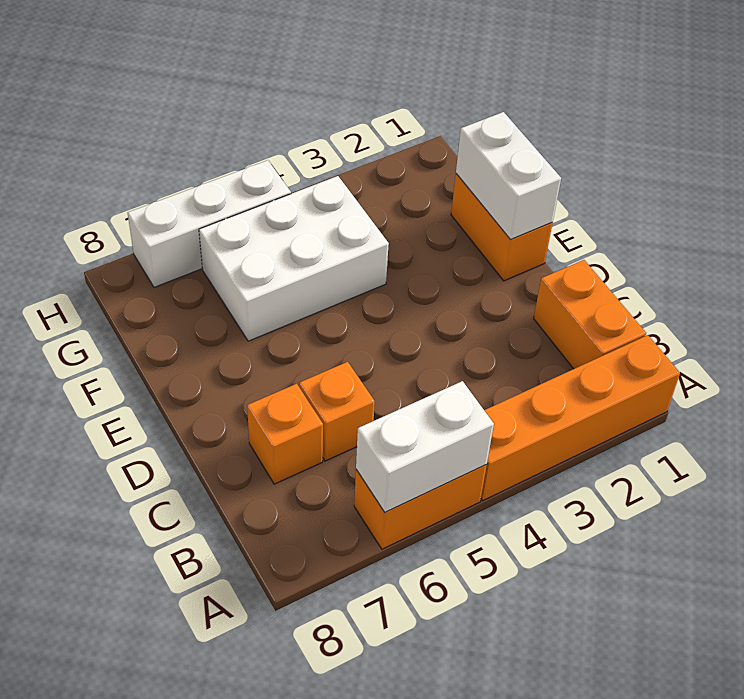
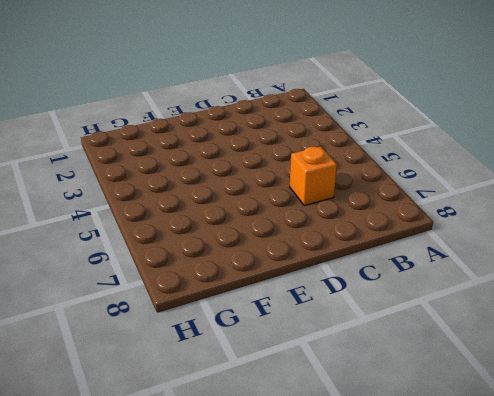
none -> orange 1x4 brick [481,335,680,501]
none -> orange 1x2 brick [354,465,487,549]

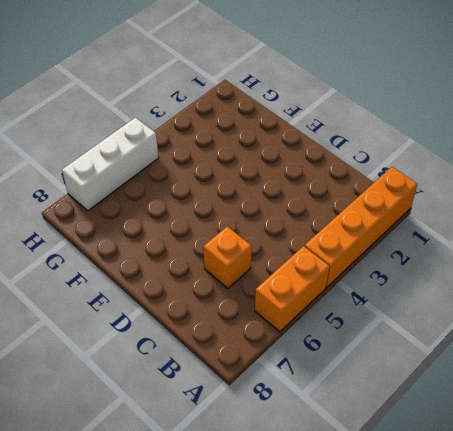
none -> orange 1x2 brick [534,260,646,369]
none -> orange 1x1 brick [247,384,323,484]

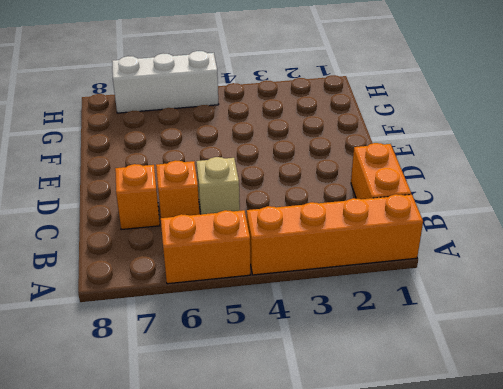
tan 1x1 brick [196,157,240,214] -> none
none -> orange 1x2 brick [451,174,552,281]
none -> white 2x3 brick [199,176,389,341]

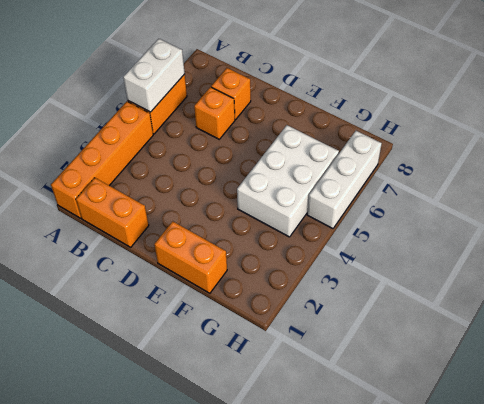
none -> white 1x2 brick [456,112,561,239]

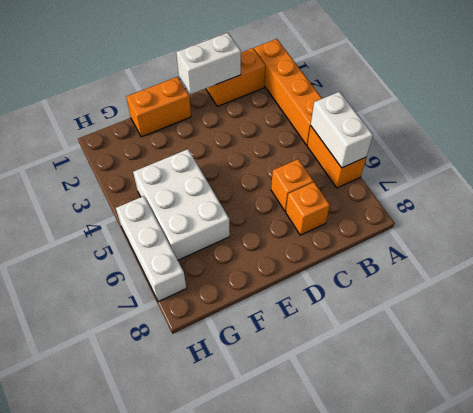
white 1x2 brick [176,33,241,94] -> white 1x2 brick moved to [456,112,561,239]

